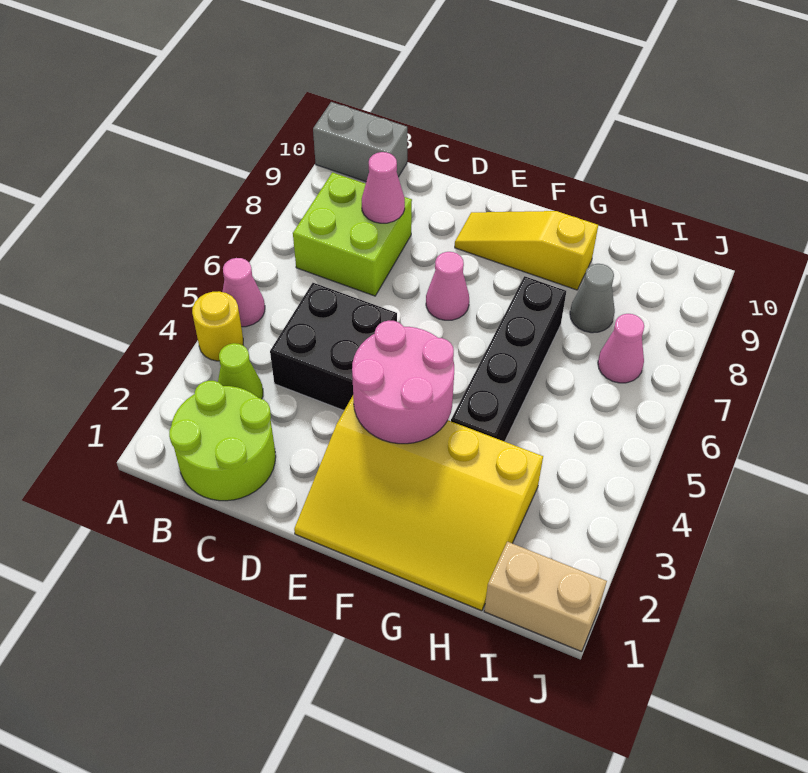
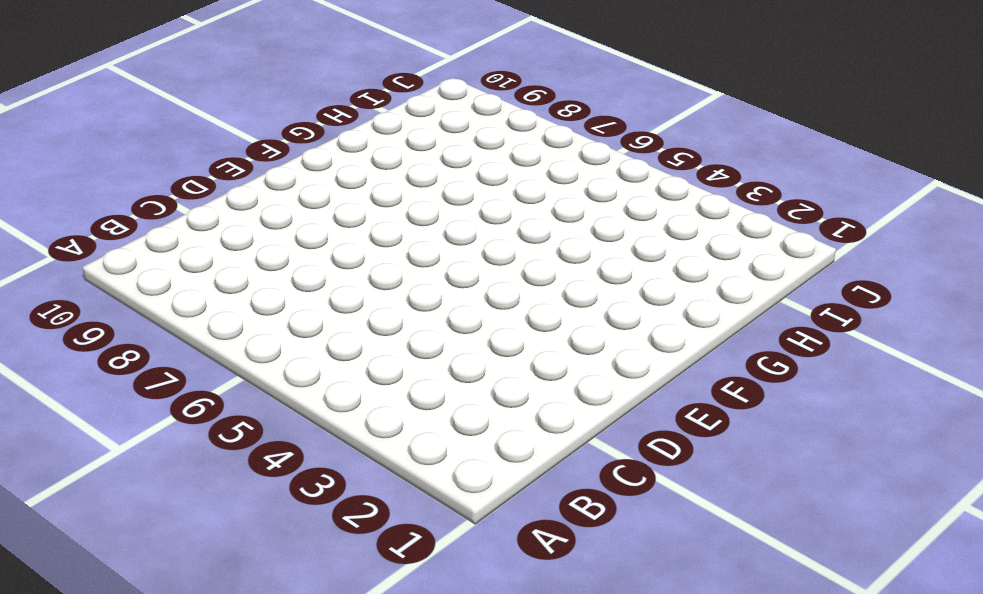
none -> yellow 1x1 round brick [192,291,243,361]
none -> pink 1x1 cone [223,258,265,327]
none -> grey 1x2 brick [313,102,407,182]

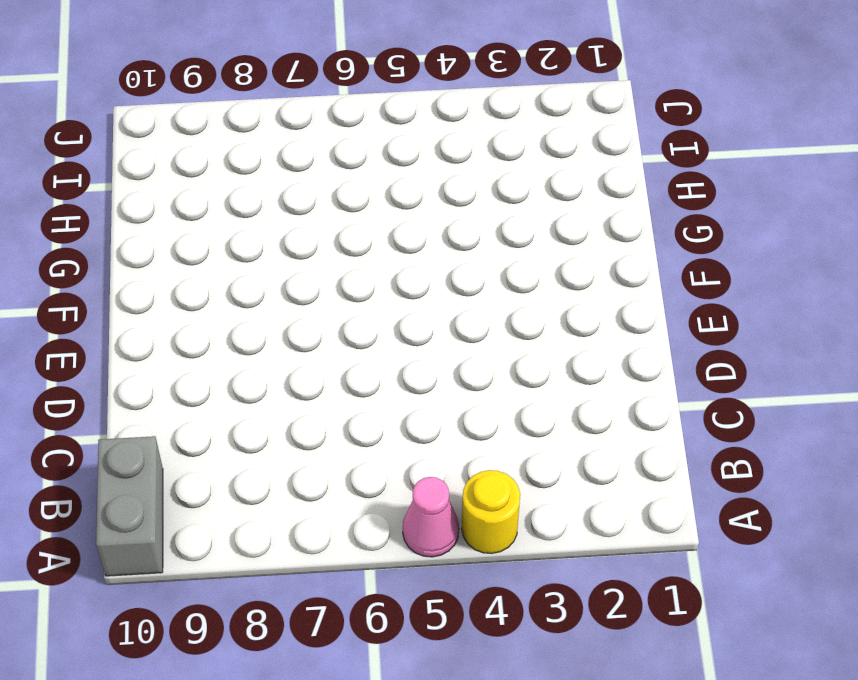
none -> lime 2x2 round brick [169,381,276,501]
none -> lime 1x1 cone [218,343,263,399]
none -> lime 2x2 brick [293,172,412,296]

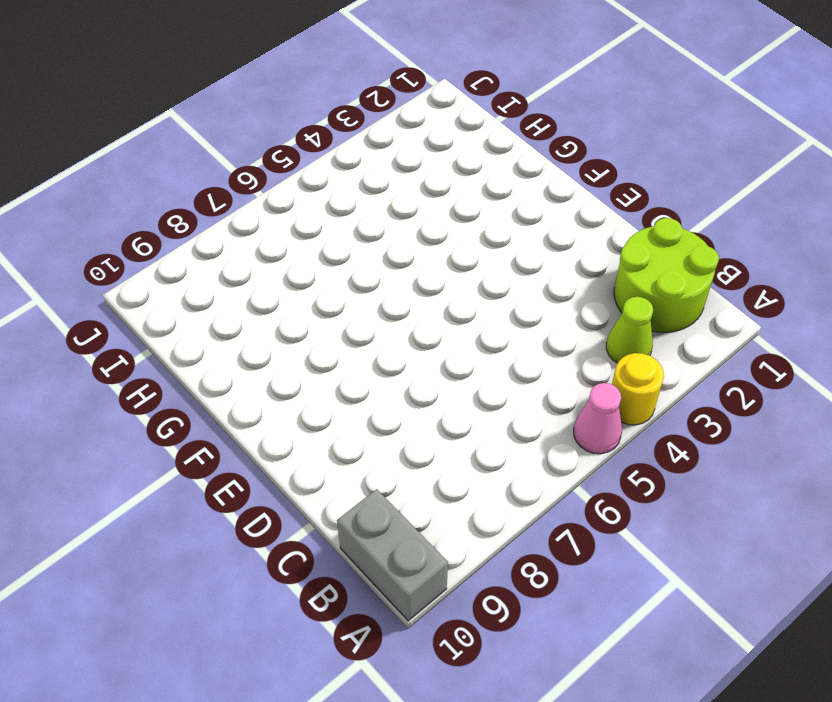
none -> lime 2x2 brick [293,172,412,296]
none -> black 2x2 brick [270,283,397,410]
none -> yellow 3x4 slope [294,396,543,611]

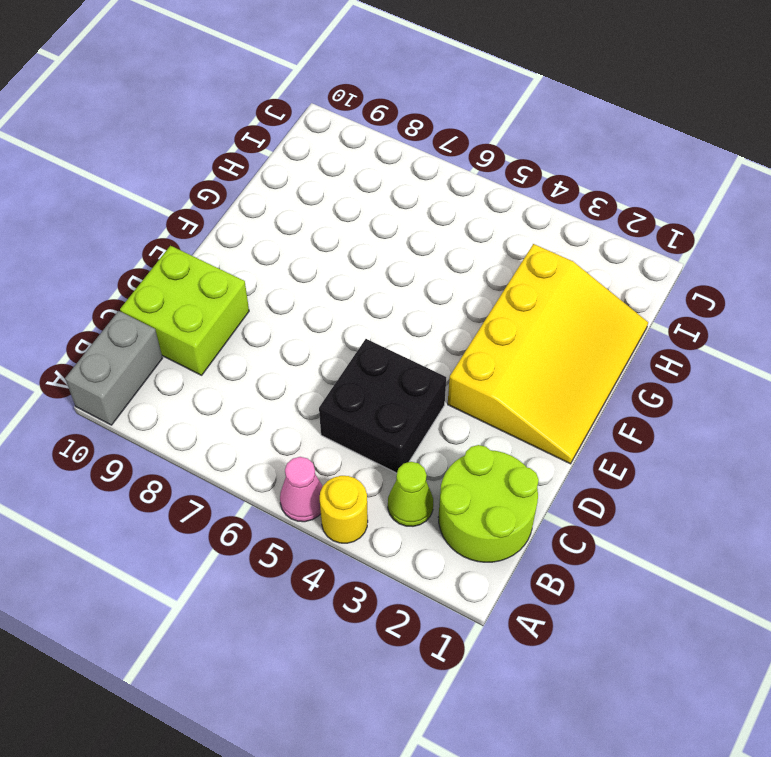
lime 2x2 brick [120,246,249,375] -> lime 2x2 brick moved to [293,172,412,296]
none -> pink 1x1 cone [426,252,469,320]
none -> yellow 1x3 slope [455,211,598,290]
none -> black 1x4 brick [451,276,566,442]

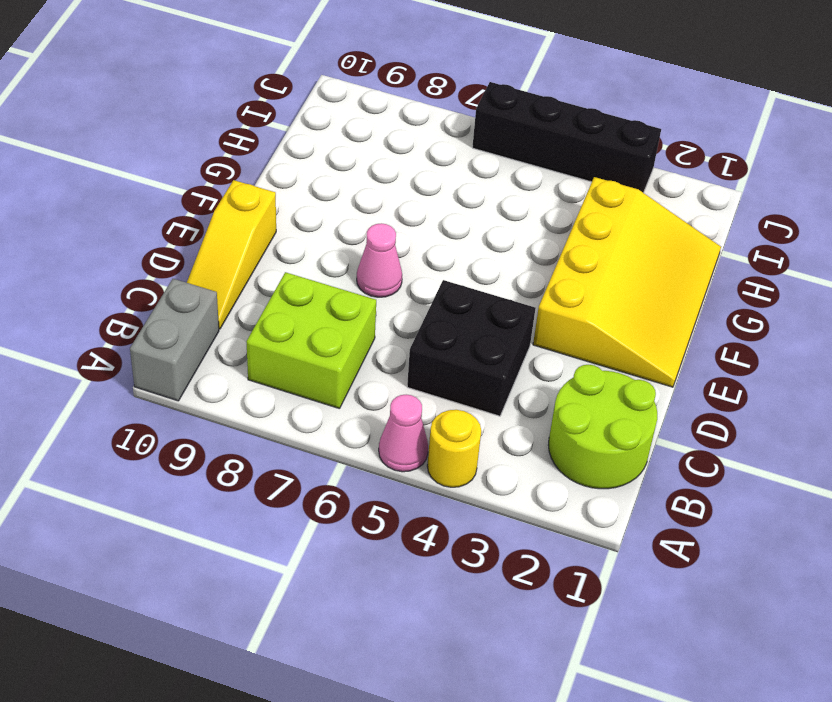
yellow 1x3 slope [187,180,276,329] -> yellow 1x3 slope moved to [455,211,598,290]
black 1x4 brick [472,82,661,193] -> black 1x4 brick moved to [451,276,566,442]
none -> lime 1x1 cone [218,343,263,399]
none -> grey 1x1 cone [570,264,615,333]
none -> tan 1x2 brick [484,542,607,652]

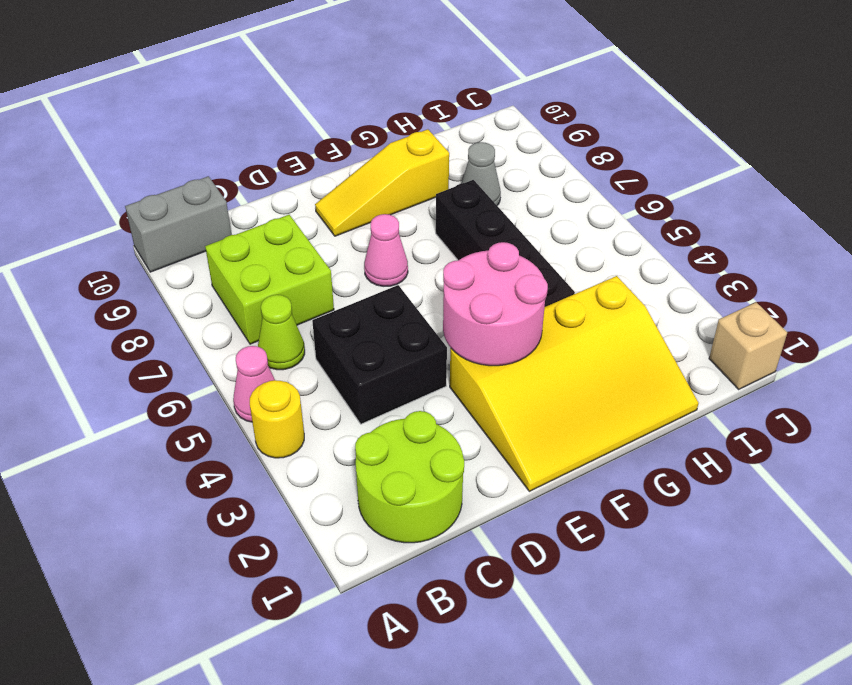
lime 1x1 cone [258,295,305,370] -> lime 1x1 cone moved to [218,343,263,399]
tan 1x1 brick [709,302,787,389] -> tan 1x2 brick [484,542,607,652]
none -> pink 1x1 cone [598,314,644,383]
none -> pink 1x1 cone [362,152,405,223]

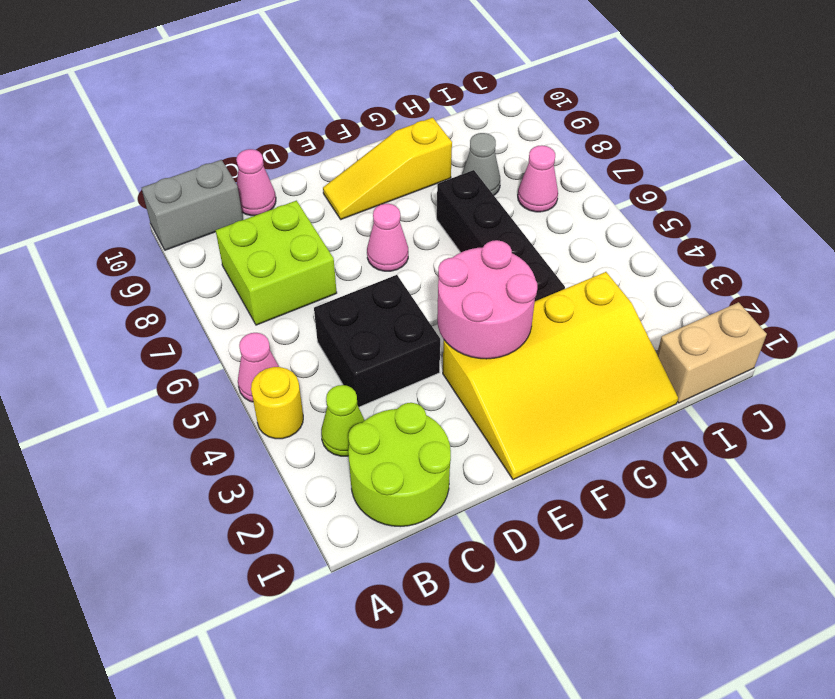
pink 1x1 cone [236,149,276,216] -> pink 1x1 cone moved to [362,152,405,223]

